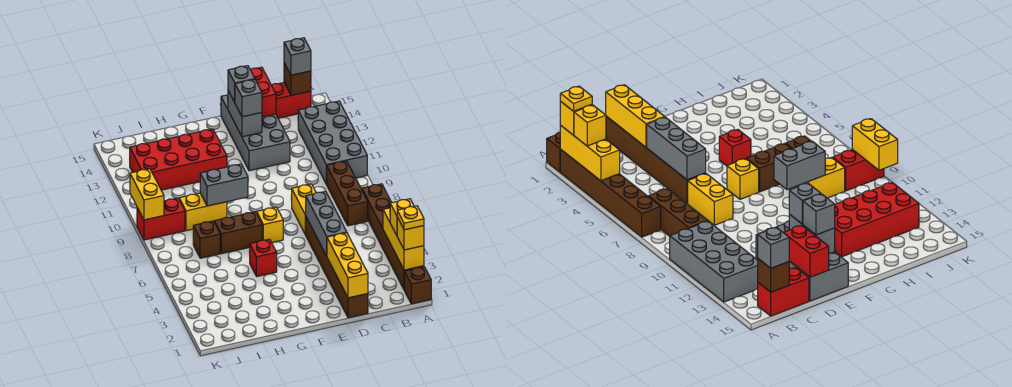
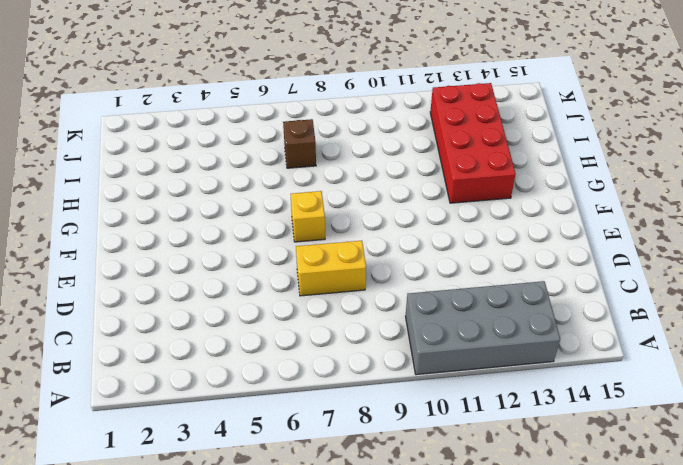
none -> brown 1x1 brick [404,267,431,304]
none -> brown 1x6 brick [362,184,424,289]
none -> brown 1x3 brick [327,161,368,226]

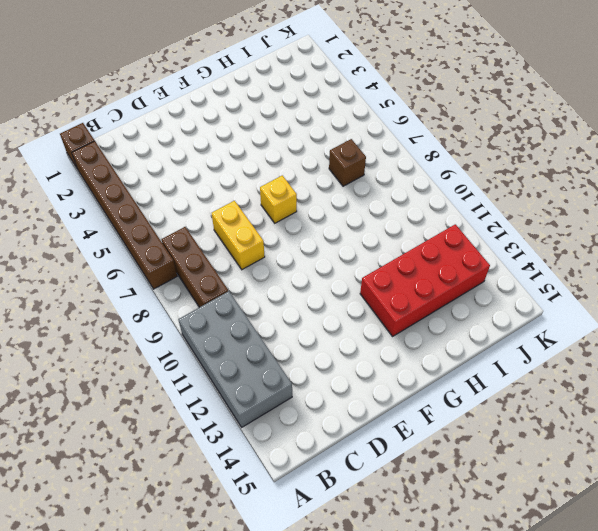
none -> red 1x2 brick [271,83,311,118]
none -> brown 1x6 brick [306,217,368,318]
none -> grey 2x4 brick [221,95,290,171]

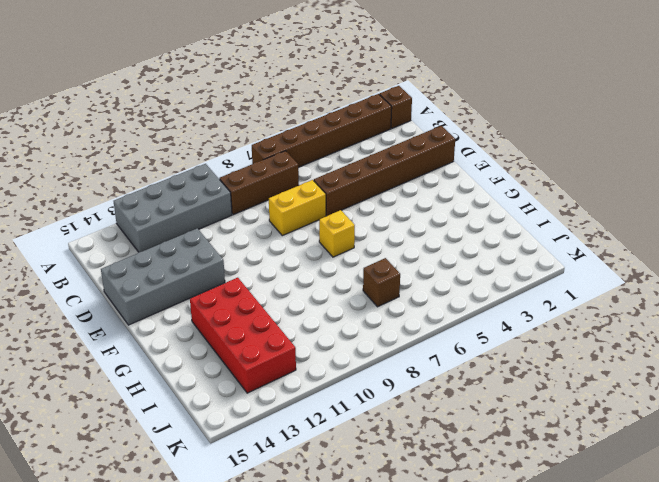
none -> red 1x2 brick [271,83,311,118]
none -> red 1x1 brick [250,239,277,276]
none -> brown 1x2 brick [214,212,262,254]

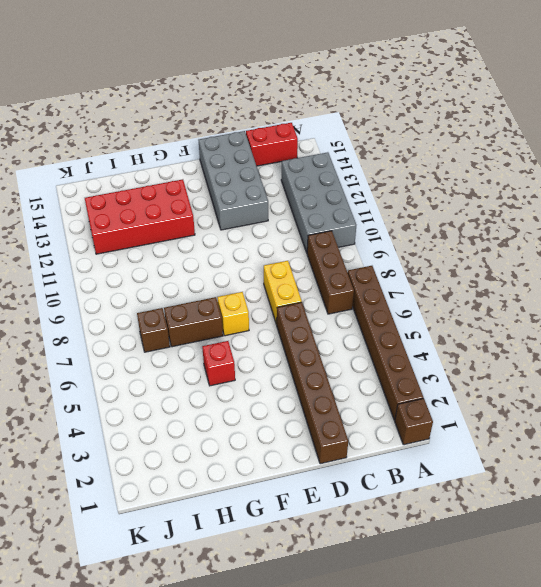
none -> yellow 1x2 brick [179,193,227,231]
none -> red 1x2 brick [137,198,185,240]
none -> yellow 1x3 brick [383,208,424,270]

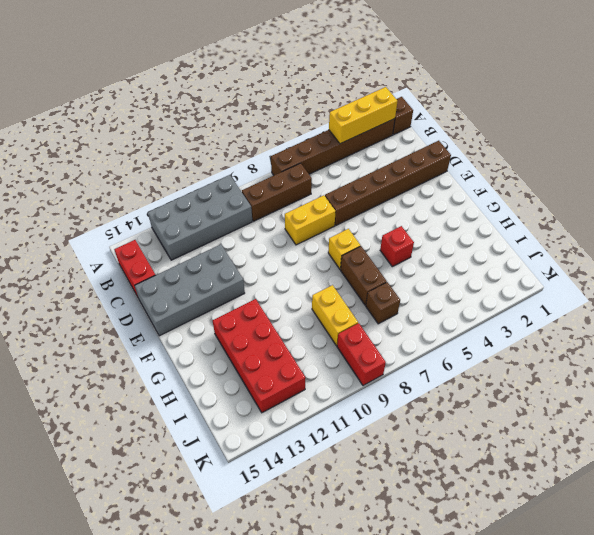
none -> brown 1x1 brick [284,63,311,95]
none -> yellow 1x3 brick [327,233,368,298]
none -> grey 1x3 brick [306,191,347,256]

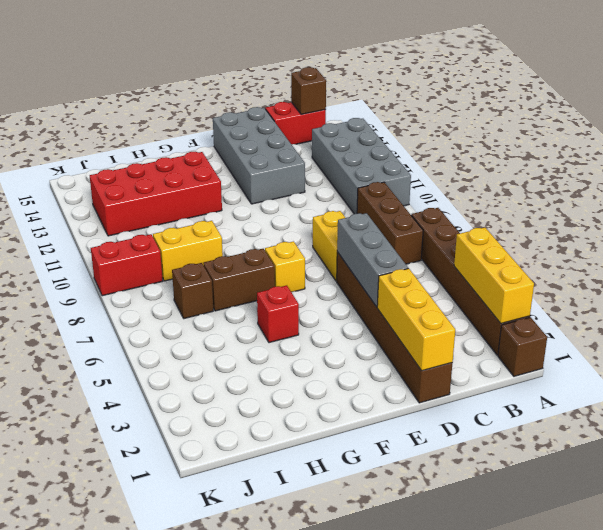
none -> red 1x2 brick [250,67,276,117]
none -> grey 1x2 brick [228,91,262,137]
none -> grey 1x2 brick [200,164,248,206]

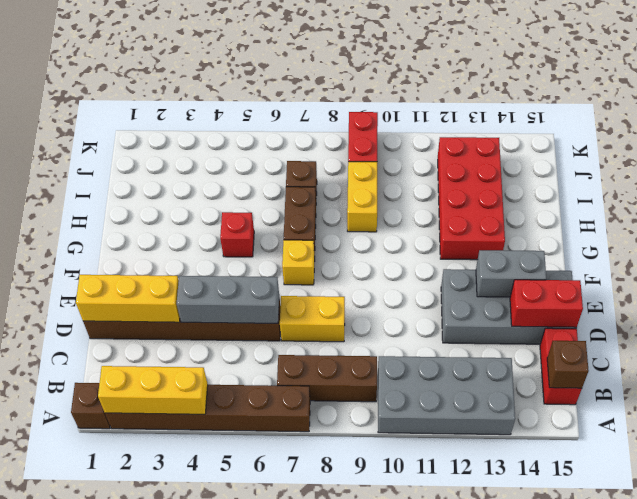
none -> grey 1x2 brick [200,164,248,206]
none -> yellow 1x2 brick [130,169,164,220]
none -> yellow 1x1 brick [397,218,424,250]

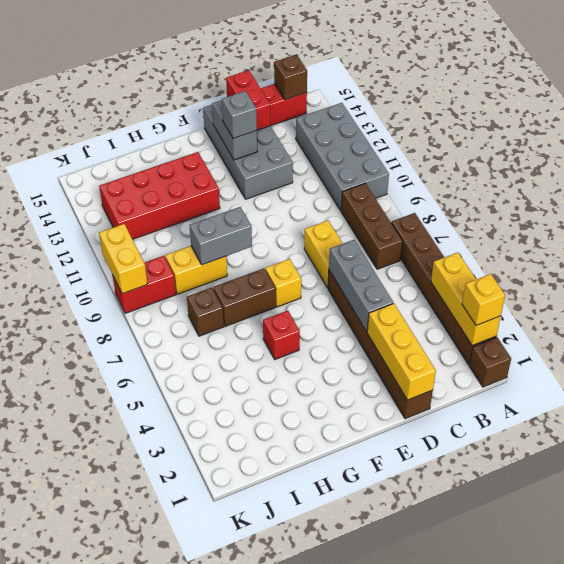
none -> yellow 1x1 brick [390,199,414,235]
none -> grey 1x1 brick [284,38,311,75]
none -> grey 1x1 brick [228,66,255,102]

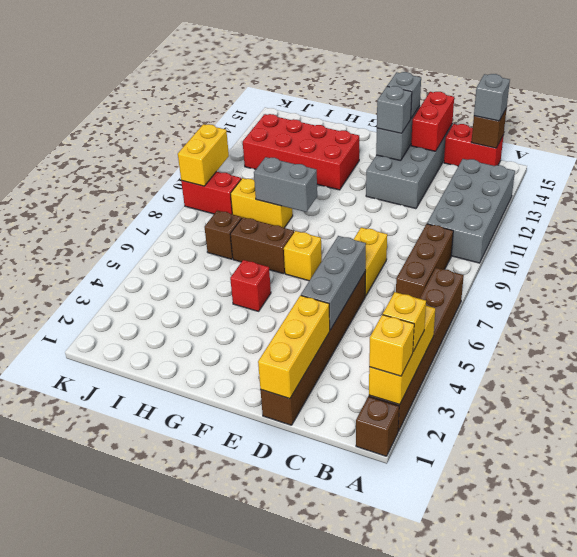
none -> yellow 1x1 plate [397,206,424,230]

